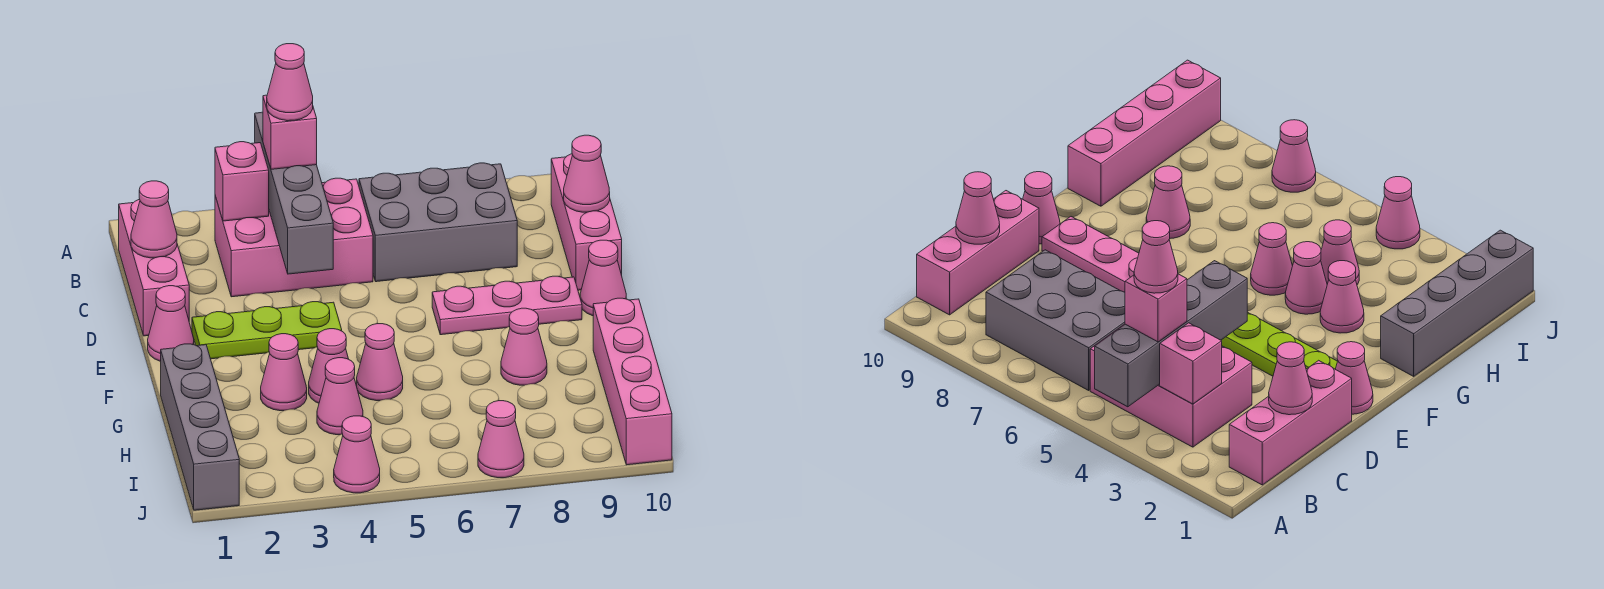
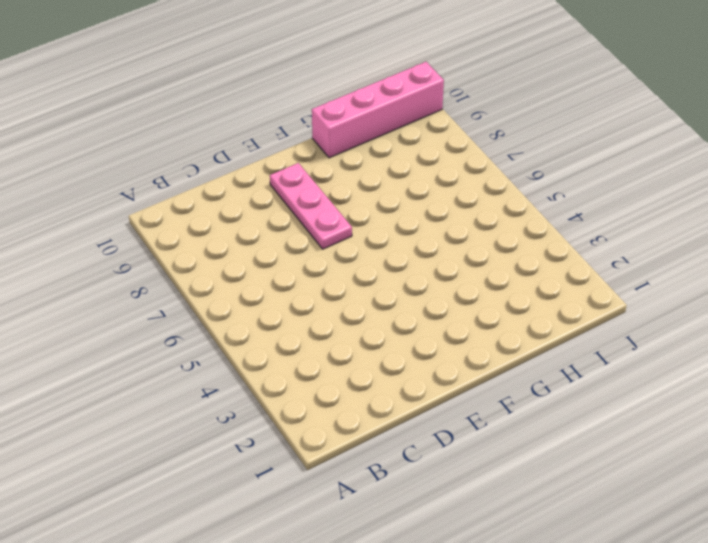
none -> pink 1x3 brick [119,199,189,336]
none -> pink 2x3 brick [215,178,373,297]
none -> grey 2x3 brick [359,163,517,282]

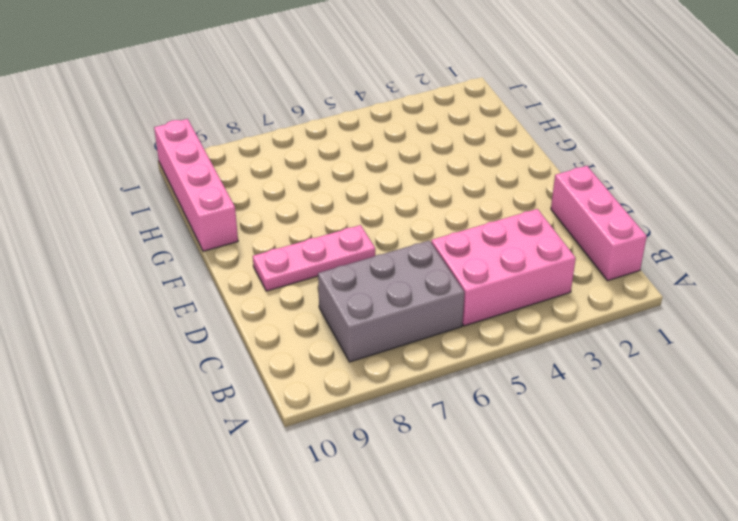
none -> pink 1x3 brick [551,154,622,290]
none -> pink 1x1 cone [148,286,194,361]
none -> lime 1x3 plate [192,302,342,359]

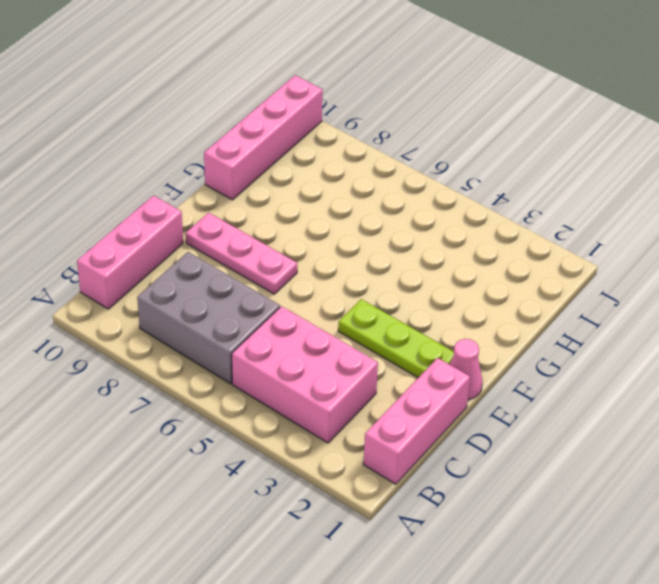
none -> pink 1x1 cone [580,240,626,316]
none -> grey 1x4 brick [161,344,239,510]
none -> pink 1x1 cone [261,334,307,411]

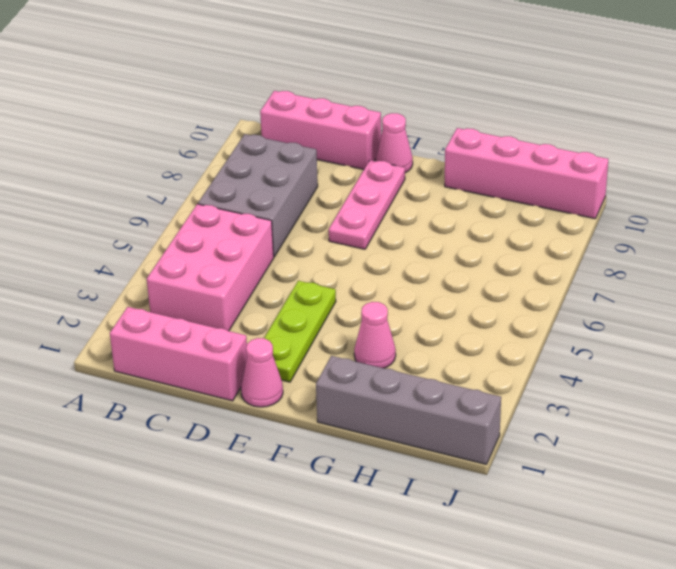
none -> pink 1x1 cone [309,329,348,403]
none -> pink 1x1 cone [357,324,403,401]
none -> pink 1x1 cone [501,308,547,385]

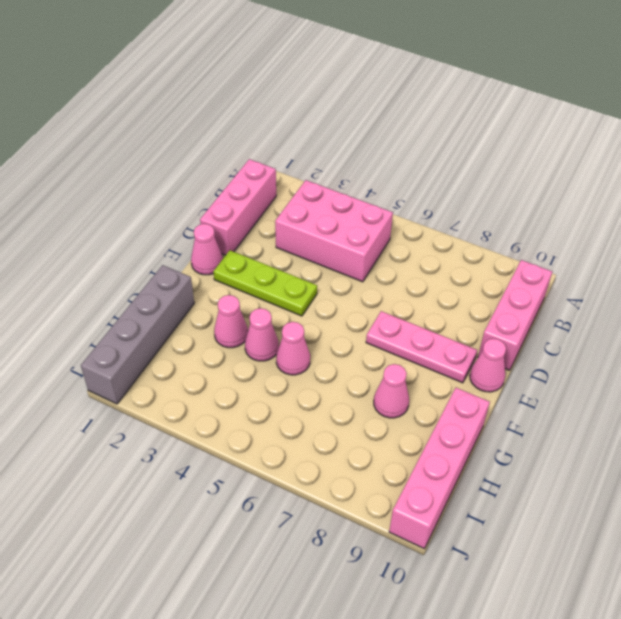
none -> grey 2x3 brick [359,163,517,282]
none -> pink 1x1 cone [317,358,363,435]
none -> pink 1x1 cone [334,416,380,493]

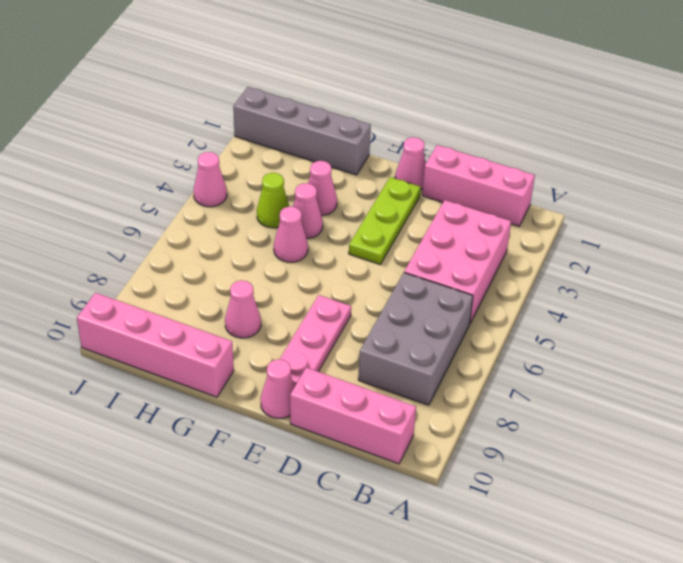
lime 1x1 cone [257,173,289,228] -> pink 1x1 cone [317,358,363,435]
none -> pink 1x1 cone [478,401,524,478]
none -> grey 1x4 brick [255,112,333,274]
none -> pink 1x1 brick [215,142,269,221]

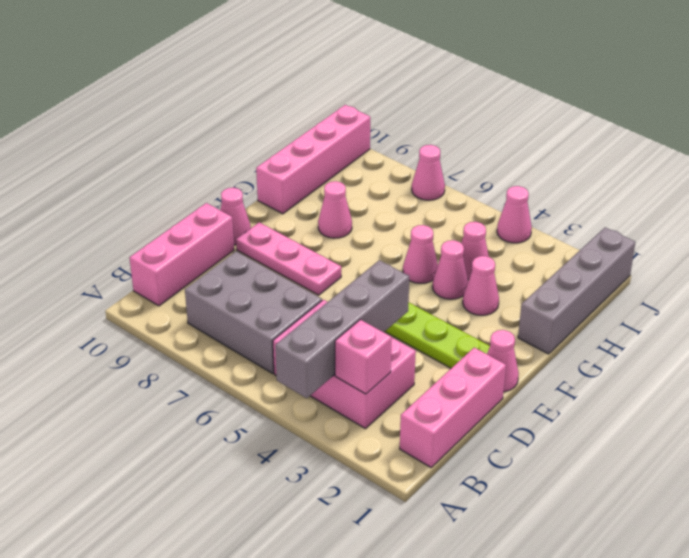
none -> pink 1x1 cone [131,181,177,258]
none -> pink 1x1 cone [564,135,610,212]
none -> pink 1x1 brick [263,95,317,169]

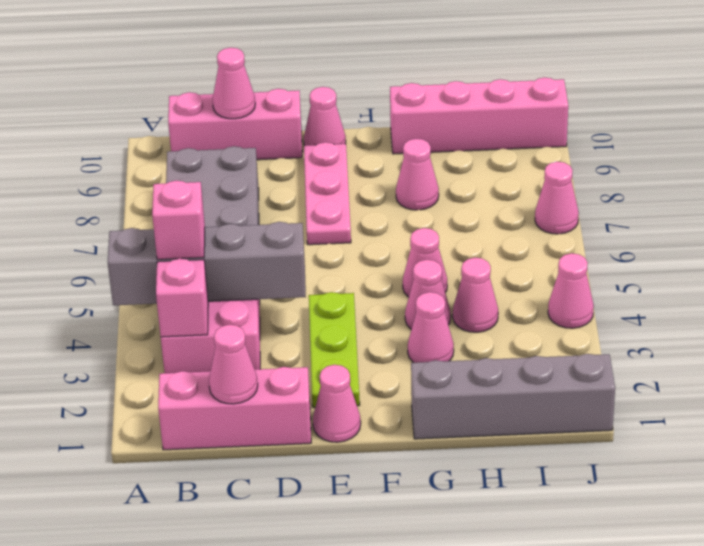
none -> pink 1x1 cone [267,44,313,121]

